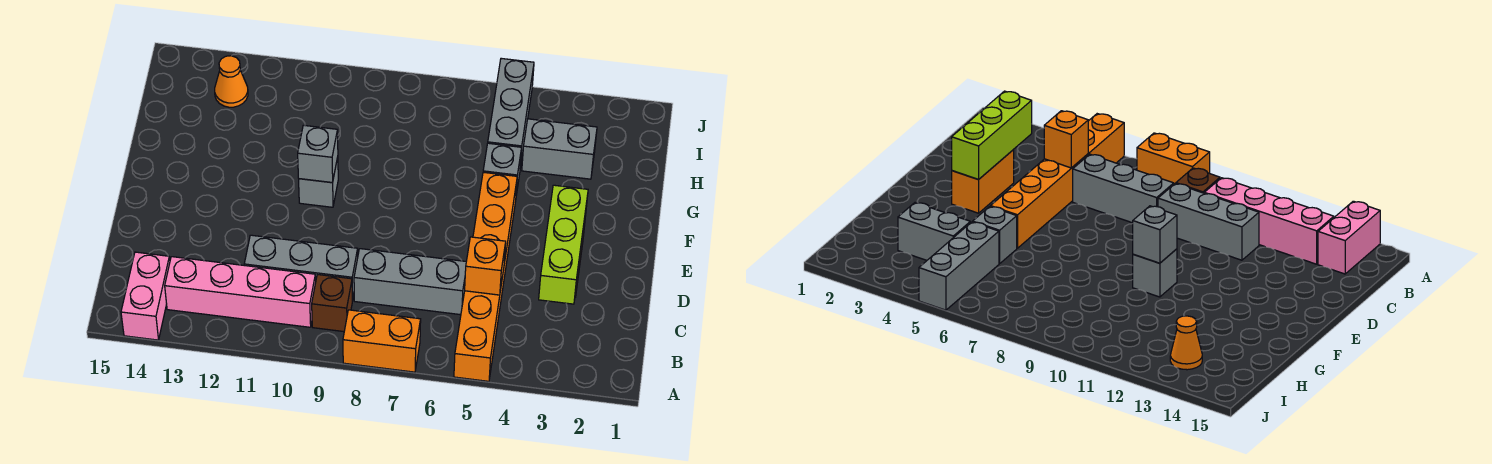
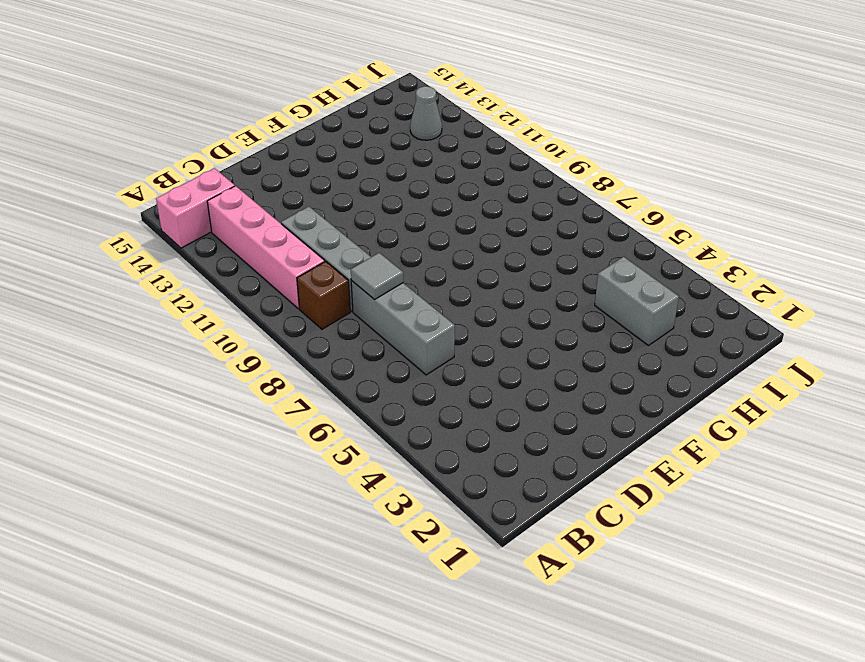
grey 1x1 tile [351,253,403,300] -> none
grey 1x1 cone [410,86,442,140] -> orange 1x1 cone [215,56,248,107]
none -> orange 1x6 brick [454,172,517,381]
none -> orange 1x2 brick [343,310,421,372]
none -> orange 1x2 brick [952,150,1014,213]

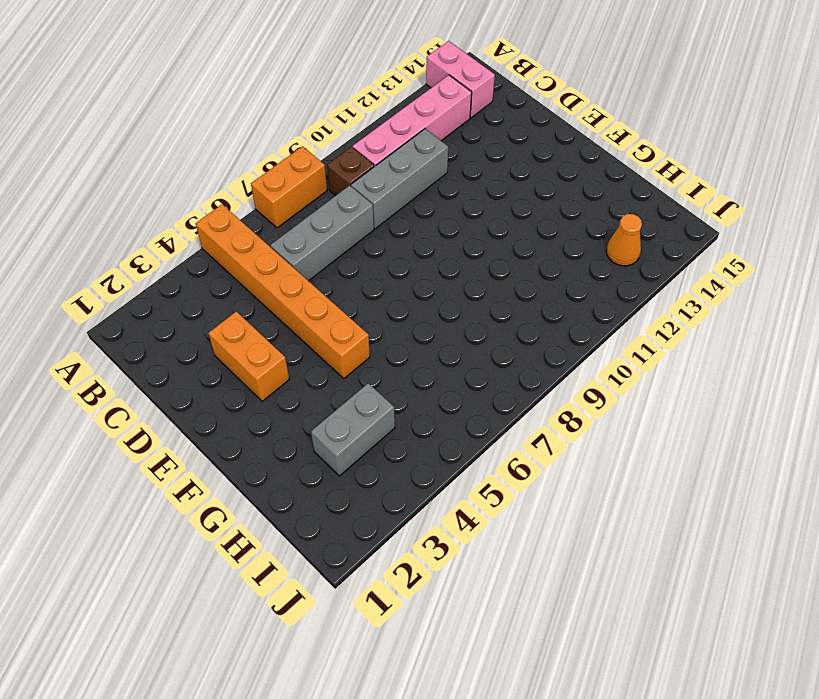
none -> grey 1x1 brick [299,157,338,207]
none -> grey 1x1 brick [483,143,522,195]
none -> grey 1x3 brick [488,58,534,168]

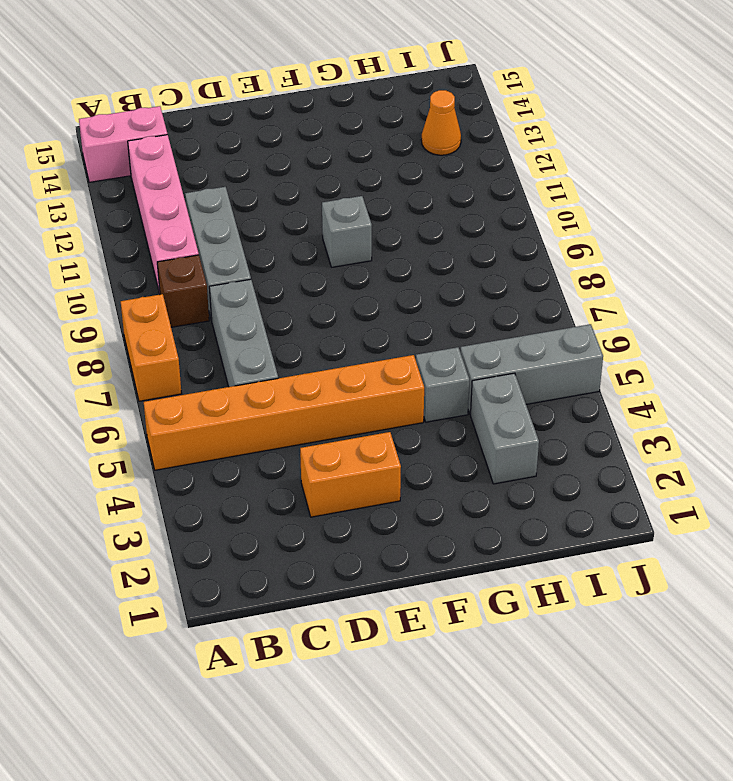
none -> lime 1x3 brick [539,185,588,304]
none -> orange 1x1 brick [465,237,506,295]
none -> grey 1x1 brick [298,125,338,183]

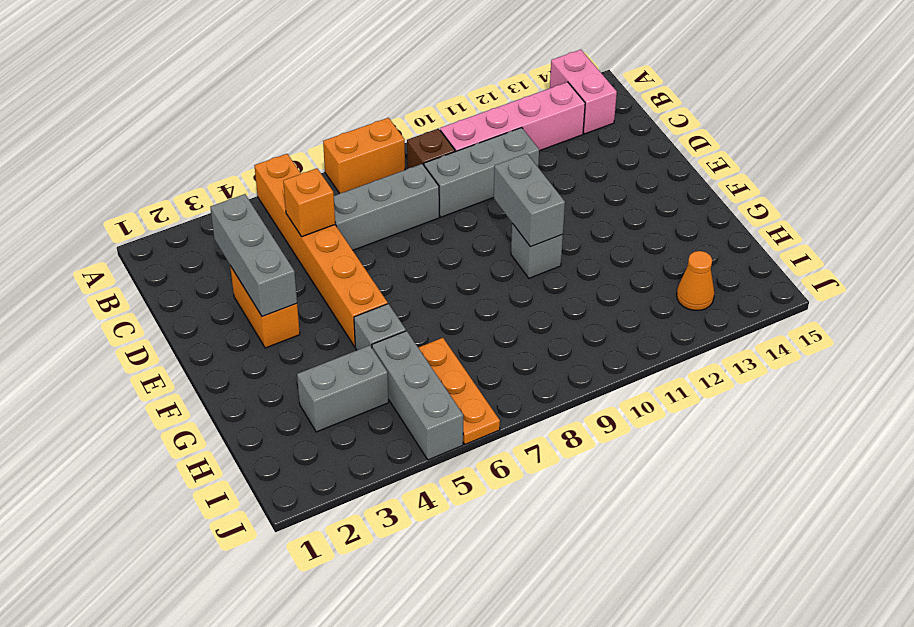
grey 1x3 brick [210,194,297,317] -> lime 1x3 brick [539,185,588,304]
grey 1x2 brick [494,154,565,247] -> grey 1x1 brick [298,125,338,183]
orange 1x3 plate [418,338,500,444] -> none

